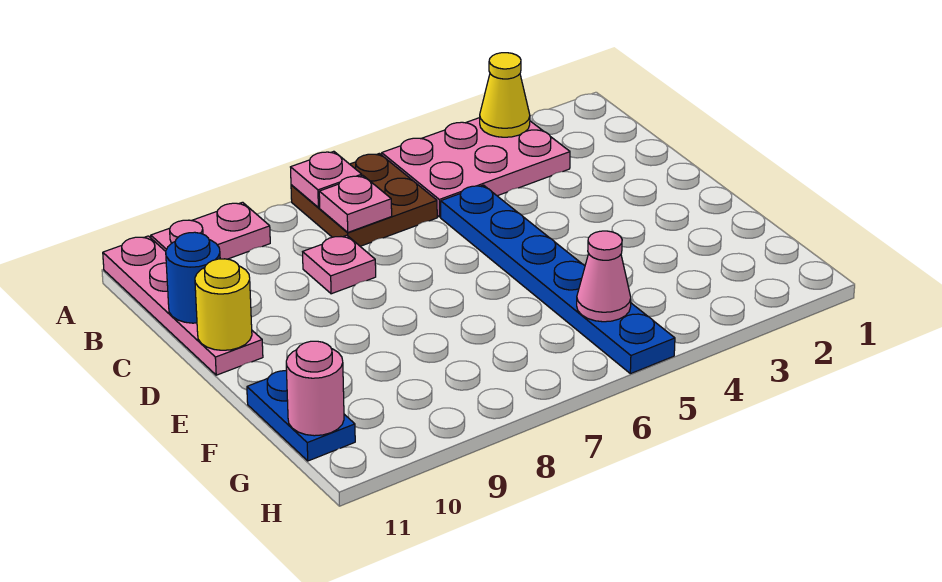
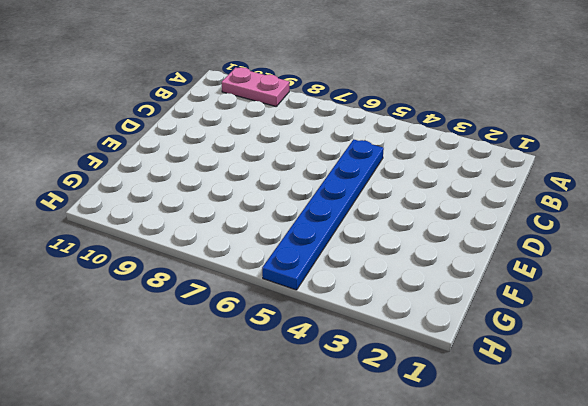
none -> pink 2x3 plate [382,118,570,217]
none -> brown 2x2 plate [291,153,437,246]
none -> pink 1x4 plate [103,236,263,375]

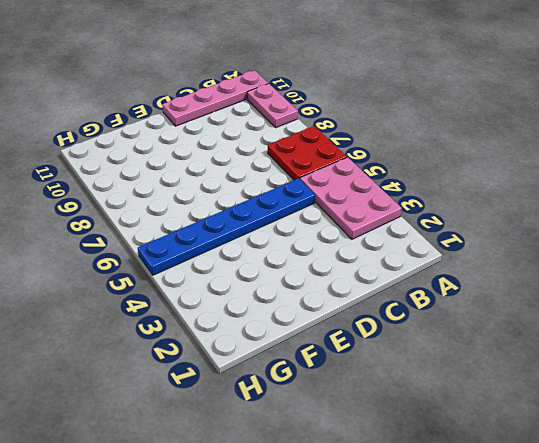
red 2x2 plate [268,126,347,180] -> brown 2x2 plate [291,153,437,246]
none -> pink 1x1 plate [303,235,376,294]
none -> blue 1x2 plate [247,371,355,461]
none -> yellow 1x1 cone [480,53,530,137]

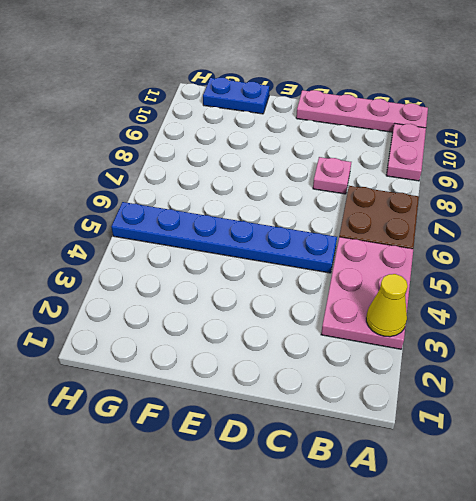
none -> pink 1x1 plate [291,151,362,208]
none -> pink 1x1 plate [319,176,392,232]
none -> blue 1x1 round brick [166,232,220,323]

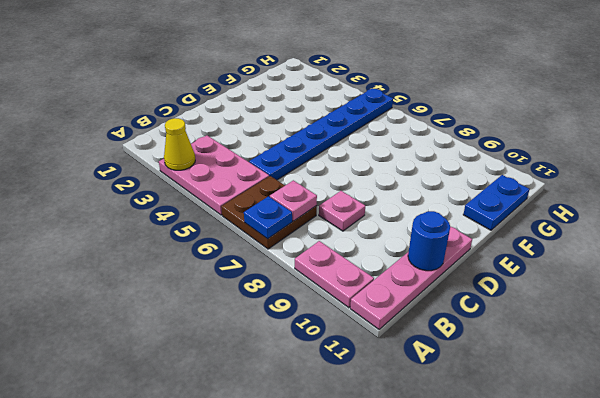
blue 1x1 plate [244,196,292,239] -> pink 1x1 plate [291,151,362,208]
none -> yellow 1x1 round brick [195,259,252,350]
none -> pink 1x1 cone [577,231,631,322]
none -> pink 1x1 round brick [286,341,344,436]

